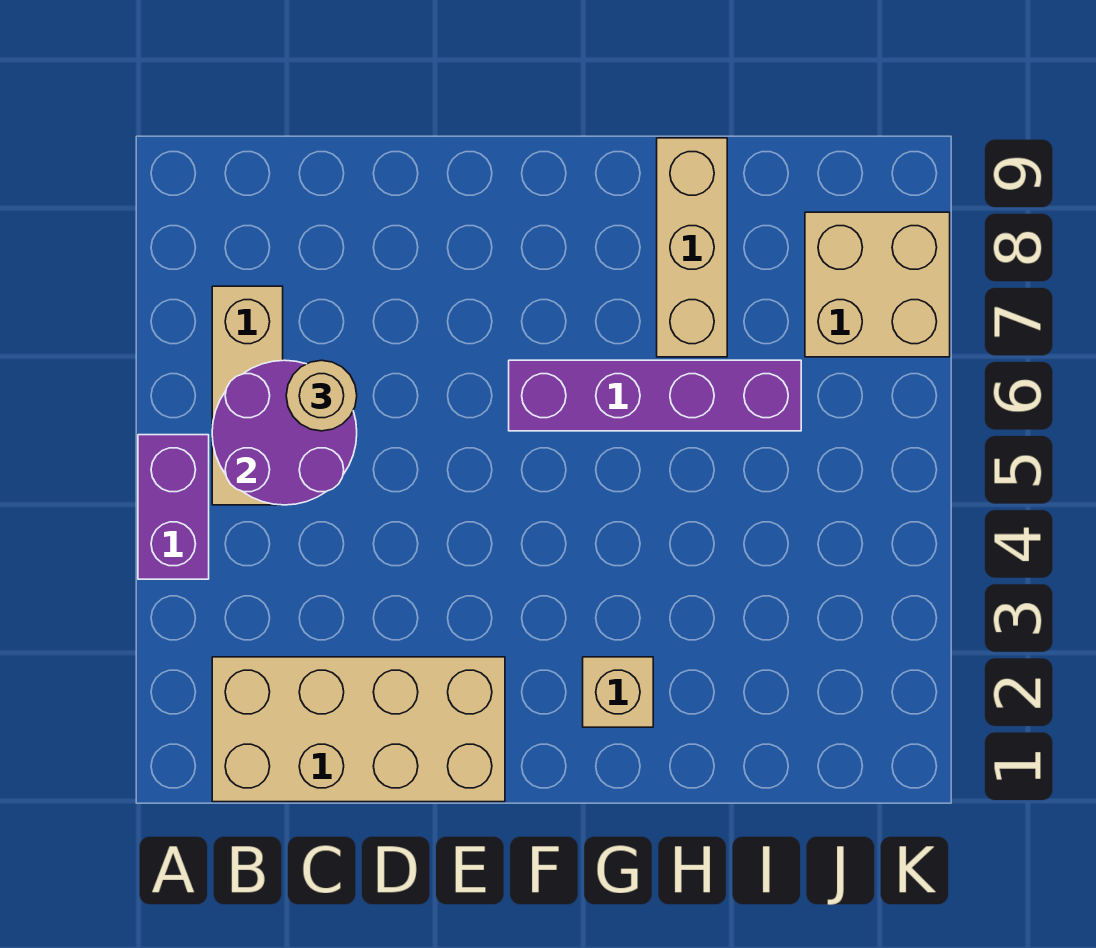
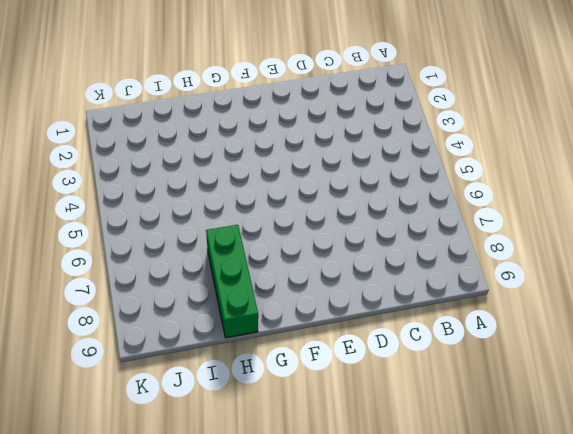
green 1x3 brick [206,225,258,338] -> tan 1x3 brick [657,138,727,357]
none -> purple 1x2 brick [138,435,209,579]
none -> tan 2x4 brick [212,657,505,802]

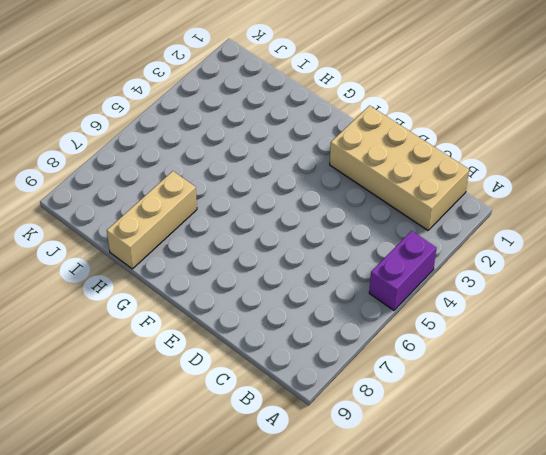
none -> tan 1x3 brick [212,286,283,505]
none -> purple 1x4 brick [509,360,801,431]

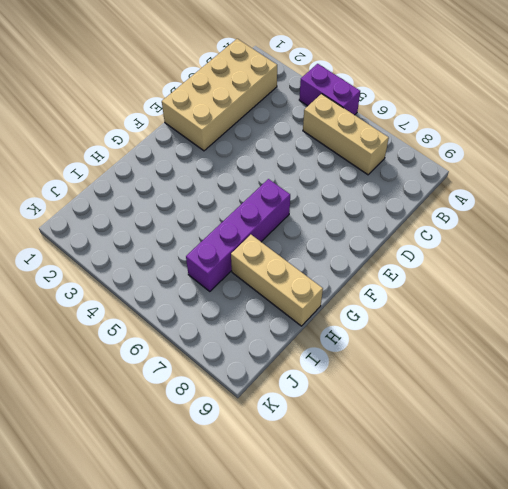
none -> tan 1x1 brick [583,657,653,727]
none -> tan 2x2 brick [805,212,950,357]

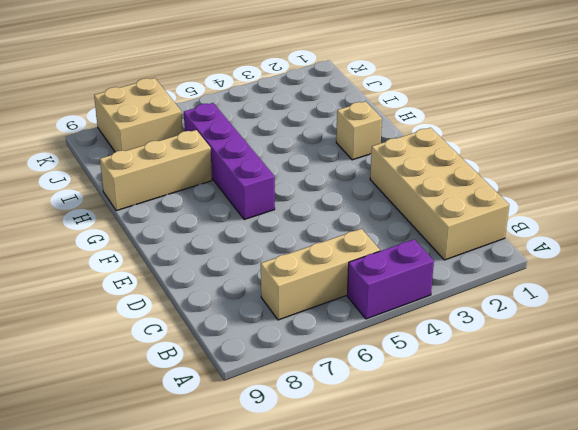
none -> purple 2x2 round brick [212,360,357,505]
none -> tan 1x1 round brick [286,360,357,431]

